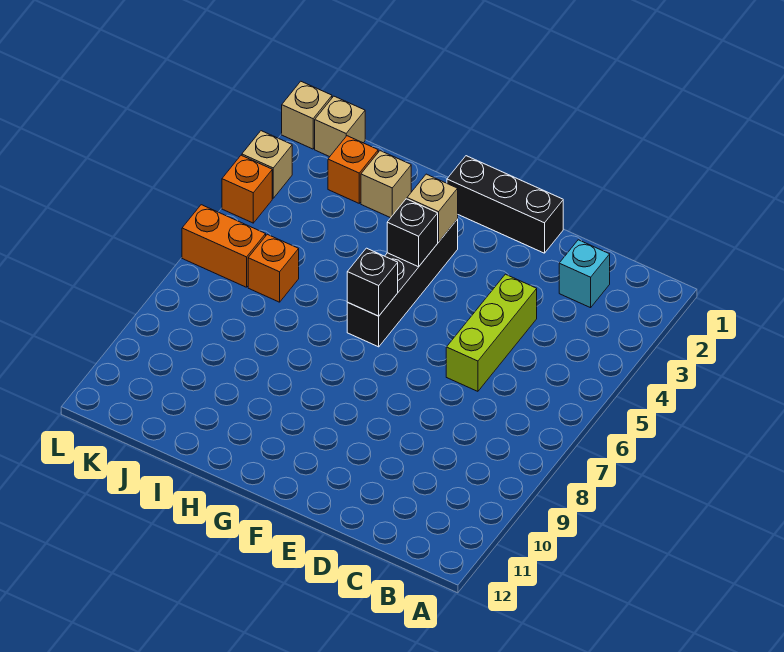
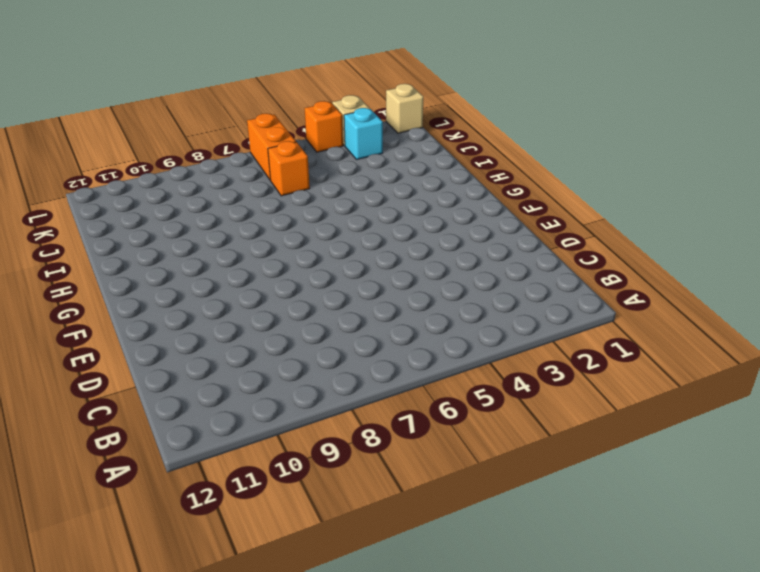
cyan 1x1 brick [344,108,383,160] -> cyan 1x1 brick moved to [559,240,610,308]
none -> lime 1x3 brick [446,274,537,391]
none -> black 1x3 brick [447,156,563,253]
none -> black 1x4 brick [347,219,458,347]

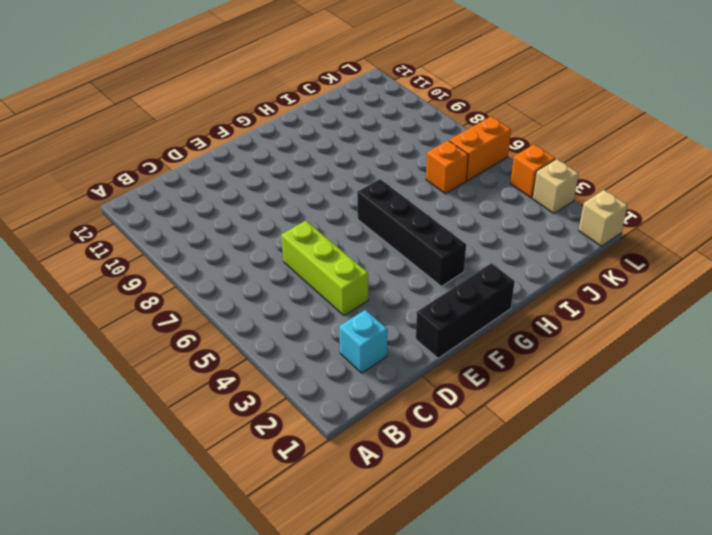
none -> tan 1x1 brick [361,151,411,218]
none -> orange 1x1 brick [328,136,378,203]
none -> tan 1x1 brick [315,96,365,157]

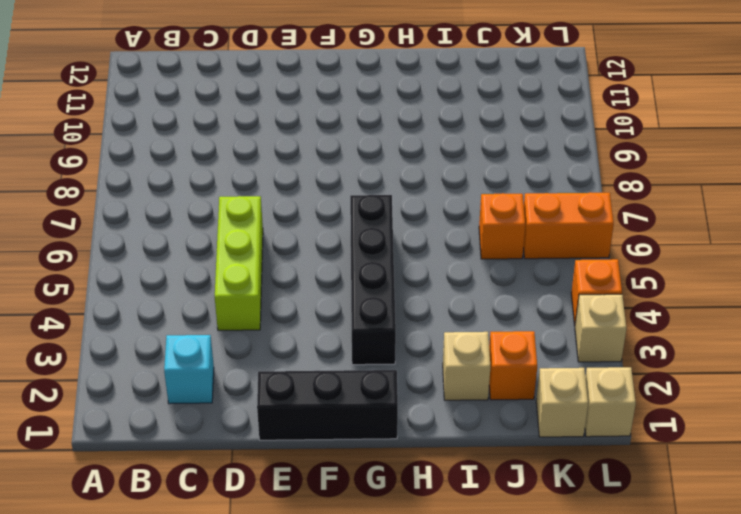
none -> tan 1x1 brick [407,174,458,242]
none -> black 1x1 brick [387,199,438,267]
none -> black 1x1 brick [347,248,398,316]

